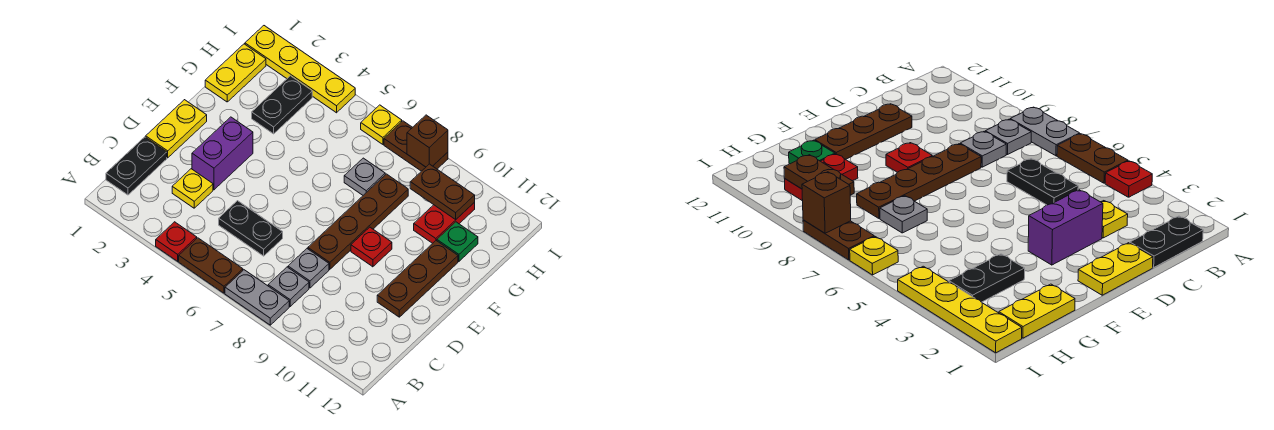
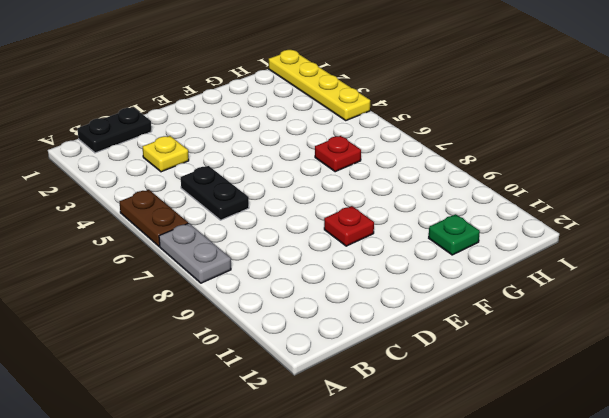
red 1x1 plate [315,136,361,172] -> red 1x1 plate moved to [156,222,197,261]
none -> grey 1x1 plate [268,267,309,306]
none -> grey 1x1 plate [288,249,329,288]
none -> yellow 1x2 plate [146,100,207,158]

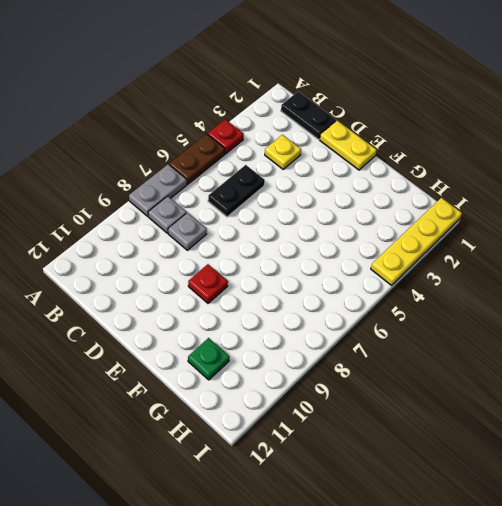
none -> purple 1x2 brick [192,117,253,190]
none -> brown 1x4 plate [308,174,408,269]
none -> brown 1x3 plate [377,241,458,317]

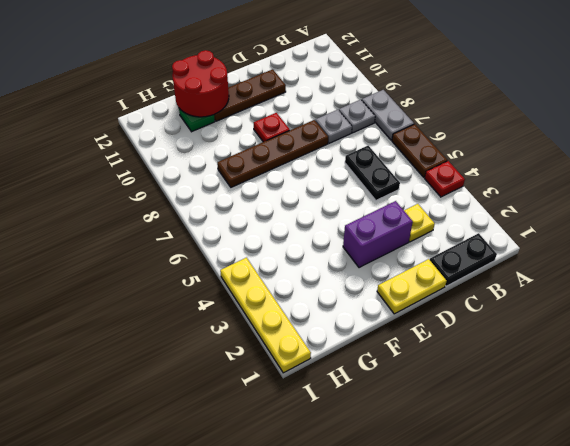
red 2x2 round brick [172,50,229,117] -> none
none -> yellow 1x2 plate [205,44,266,102]
none -> black 1x2 plate [252,76,312,134]
none -> grey 1x1 plate [344,158,385,195]

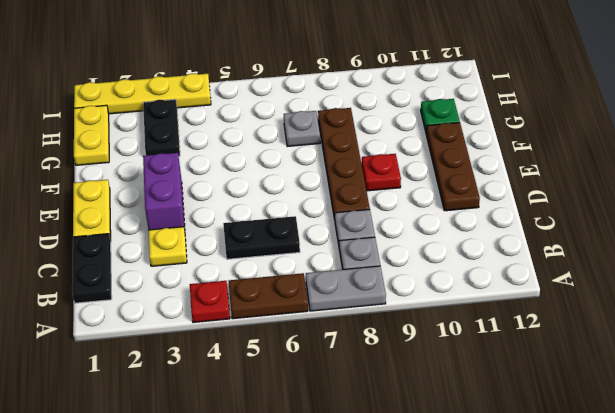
none -> red 1x2 plate [414,202,475,243]
none -> yellow 1x1 plate [361,105,402,144]
none -> brown 1x2 plate [384,121,448,171]

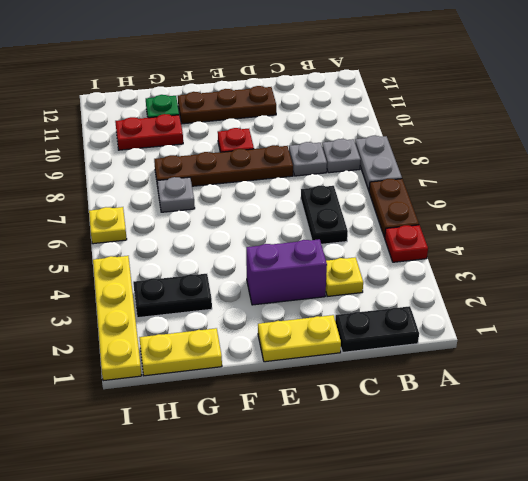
none -> brown 1x2 plate [384,121,448,171]
none -> brown 1x2 plate [410,164,475,219]
none -> brown 1x1 brick [407,115,448,167]

